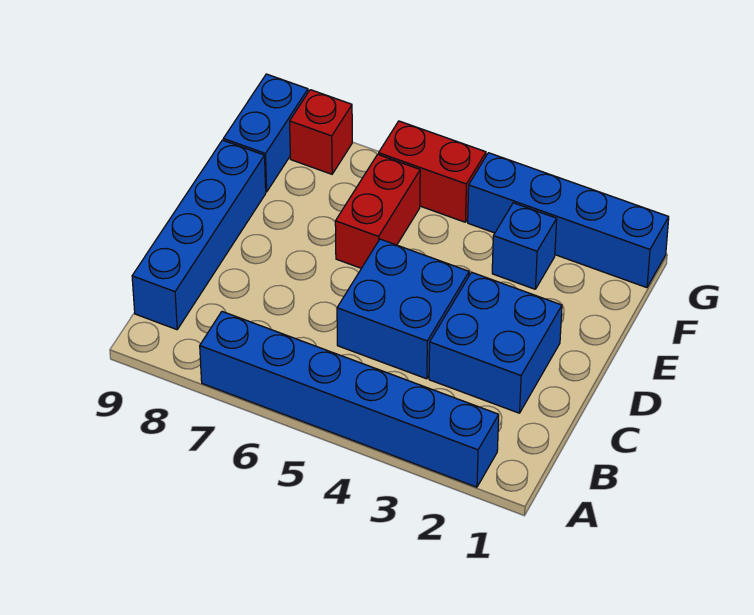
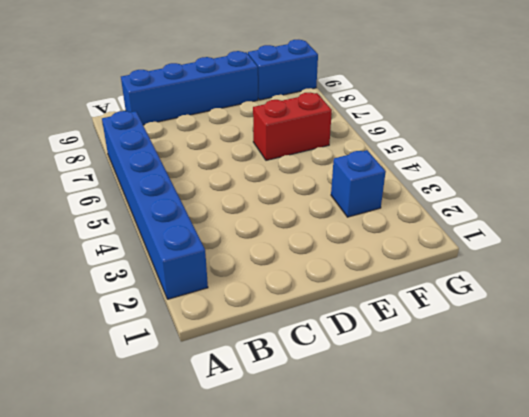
none -> blue 2x2 brick [429,272,562,413]
none -> blue 2x2 brick [337,239,469,379]

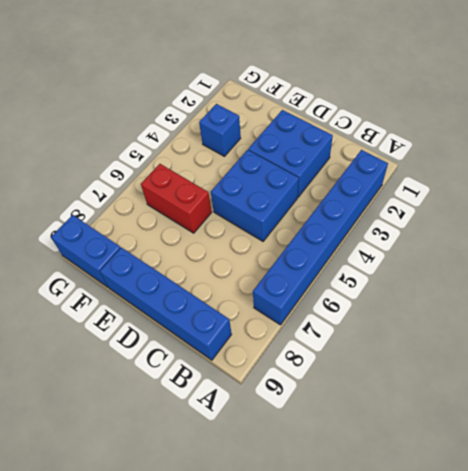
none -> blue 1x4 brick [468,153,669,288]
none -> red 1x2 brick [379,121,486,222]

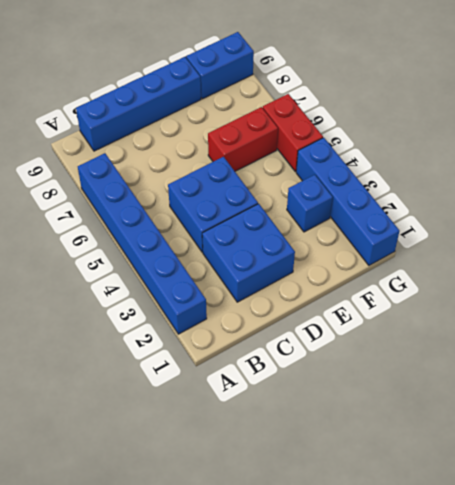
none -> red 1x1 brick [290,90,352,174]

